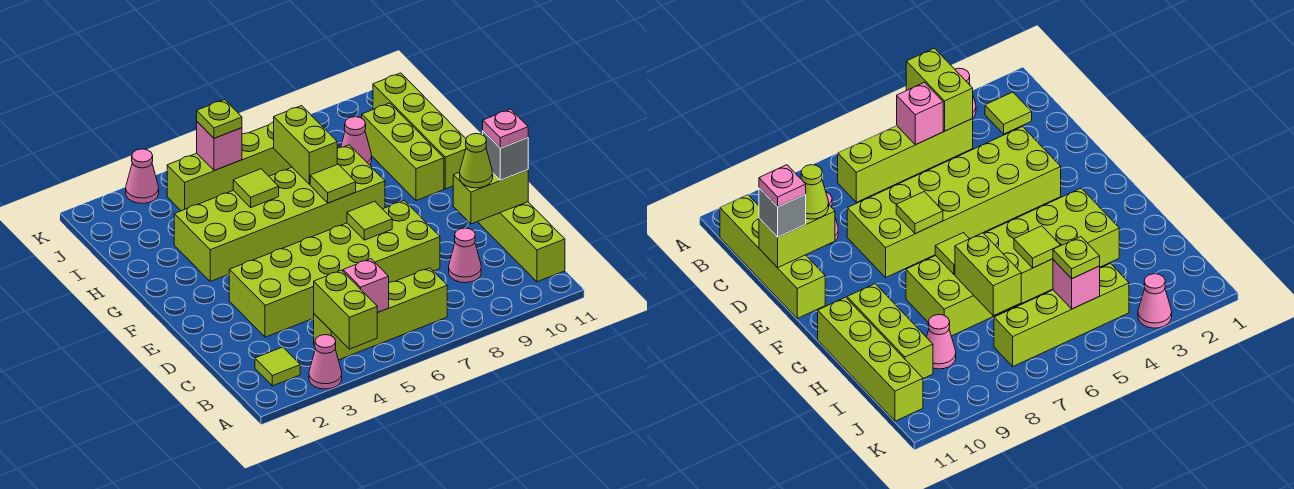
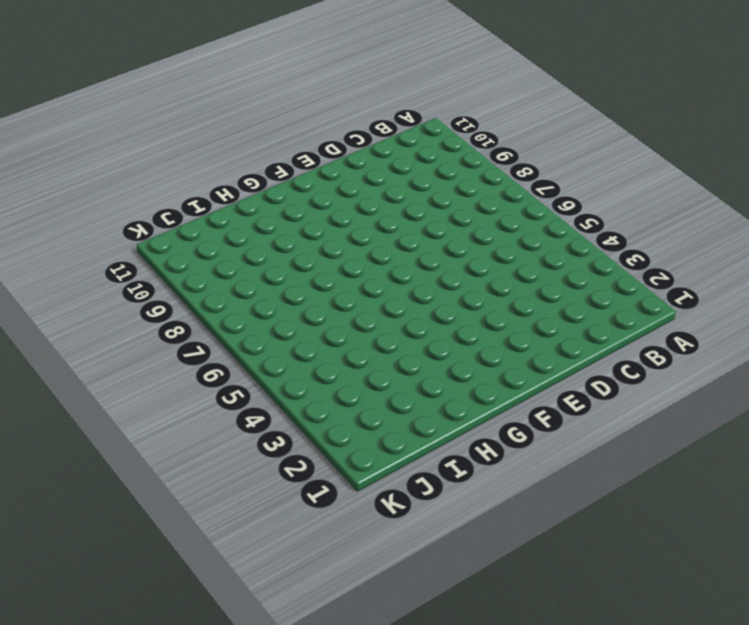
none -> pink 1x1 cone [309,335,342,389]
none -> lime 1x1 tile [255,347,300,386]
none -> lime 1x4 brick [314,268,447,360]

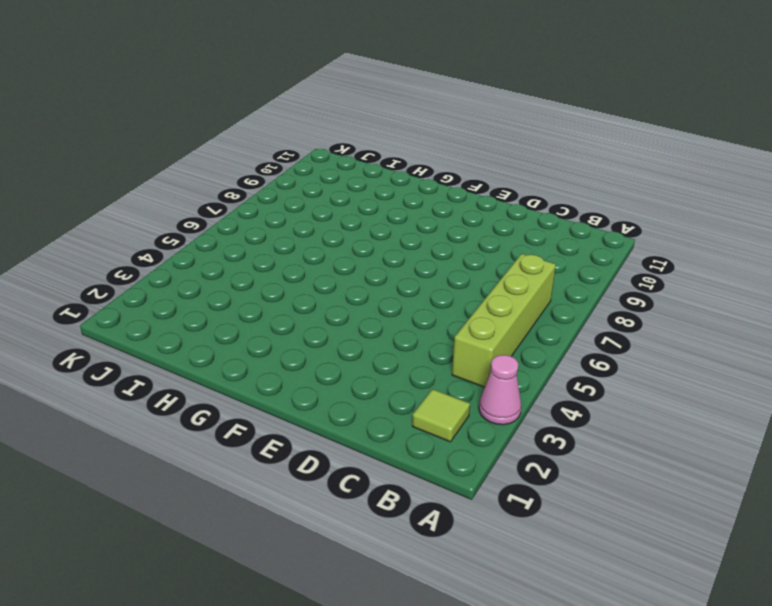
none -> lime 1x4 brick [478,202,565,282]
none -> pink 1x1 cone [449,228,481,283]
none -> lime 2x6 brick [229,201,440,337]

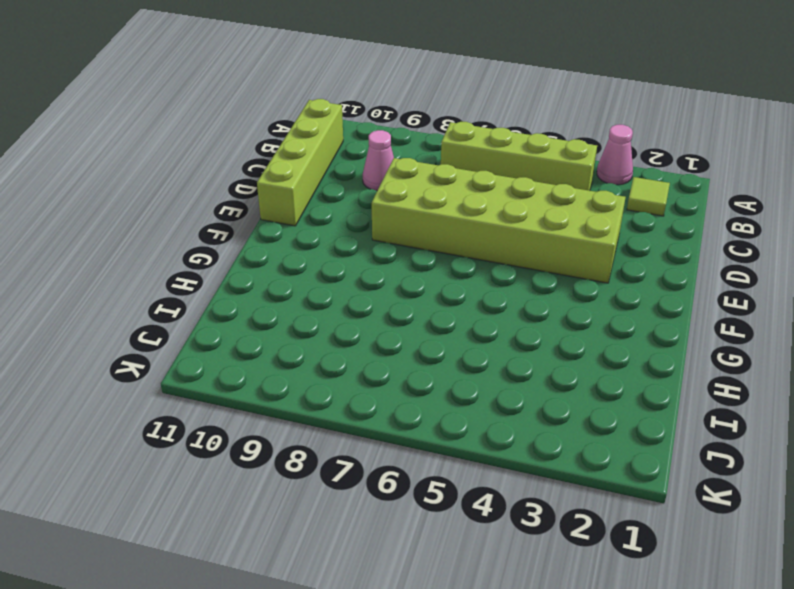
none -> lime 2x6 brick [174,145,385,281]
none -> lime 1x3 brick [362,103,444,200]
none -> lime 1x4 brick [373,73,466,189]

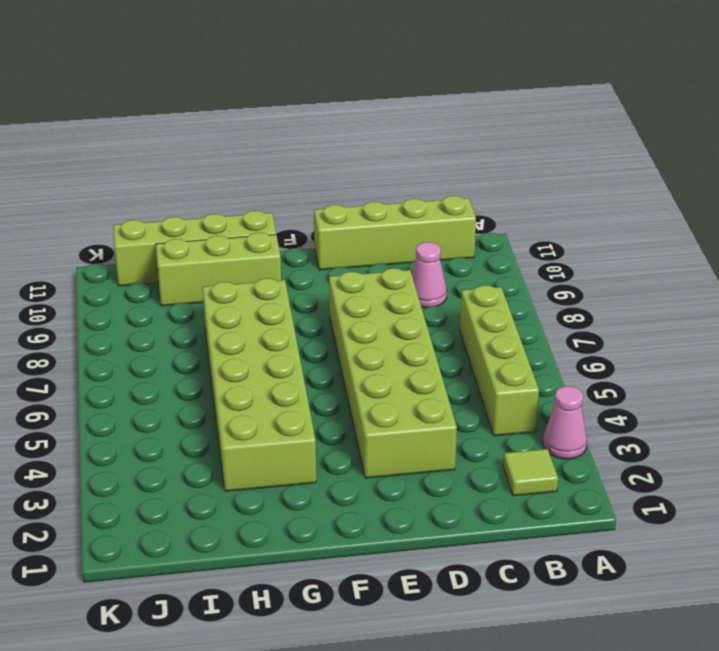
none -> pink 1x1 cone [341,117,372,165]
none -> lime 1x4 brick [167,122,292,211]
none -> pink 1x1 cone [126,149,159,203]

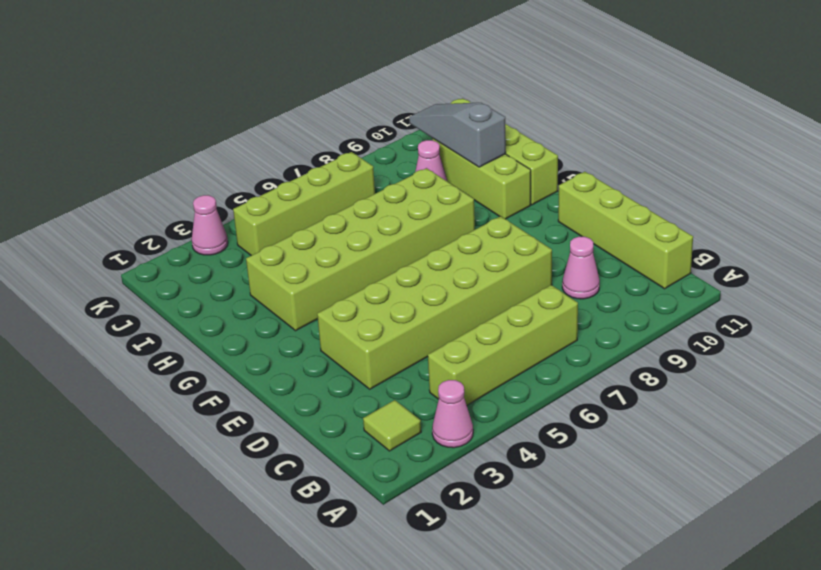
grey 1x3 slope [409,103,506,167] -> none
none -> lime 1x2 brick [314,270,378,349]
none -> pink 1x1 brick [343,259,389,312]
none -> lime 1x2 brick [453,170,528,224]

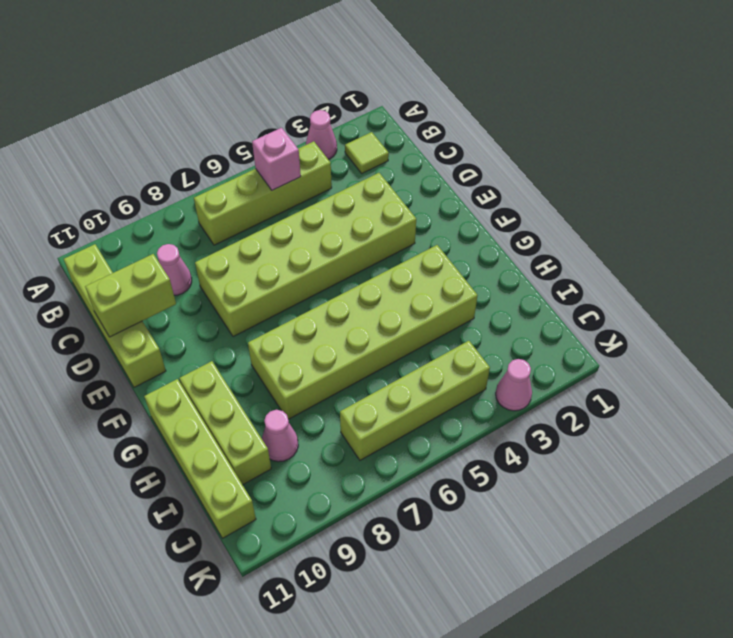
none -> lime 1x2 brick [314,270,378,349]
none -> lime 1x1 tile [347,201,392,240]
none -> lime 1x1 tile [310,164,356,203]

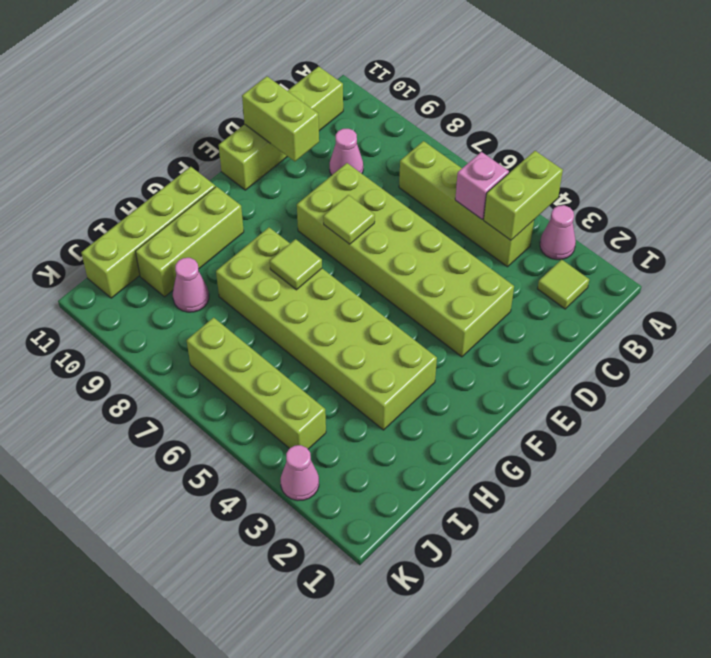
none -> lime 1x1 tile [233,169,279,207]
none -> lime 1x2 brick [274,106,337,184]
none -> pink 1x1 brick [197,122,242,171]

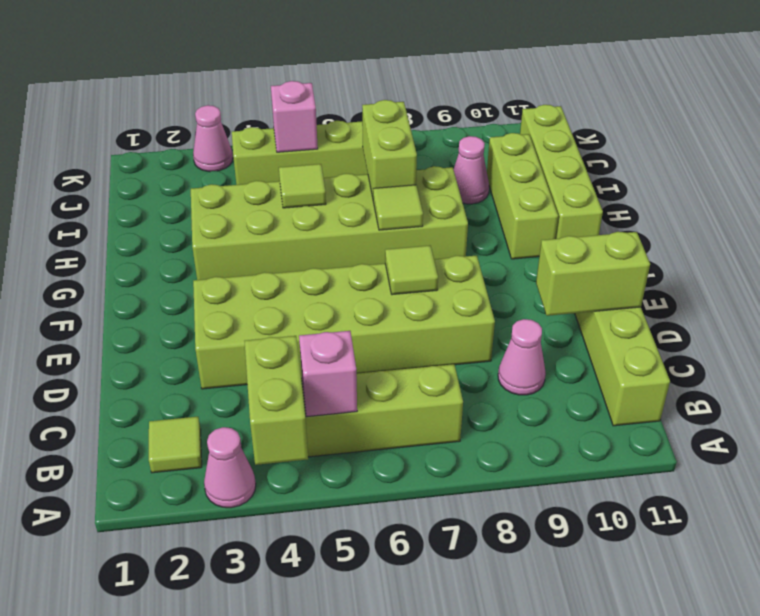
none -> lime 1x1 cone [460,134,493,188]
none -> grey 1x1 brick [483,131,528,180]
none -> lime 1x1 plate [197,100,242,138]

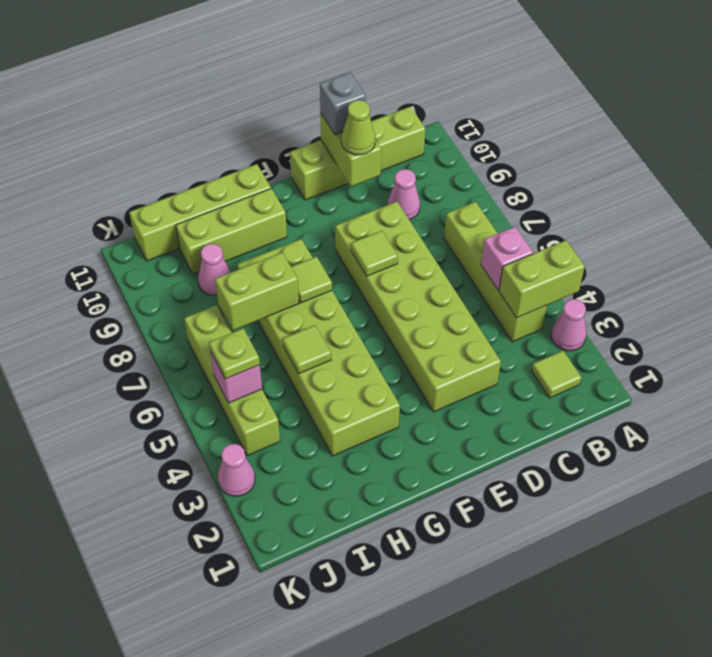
none -> pink 1x1 plate [483,109,528,148]

